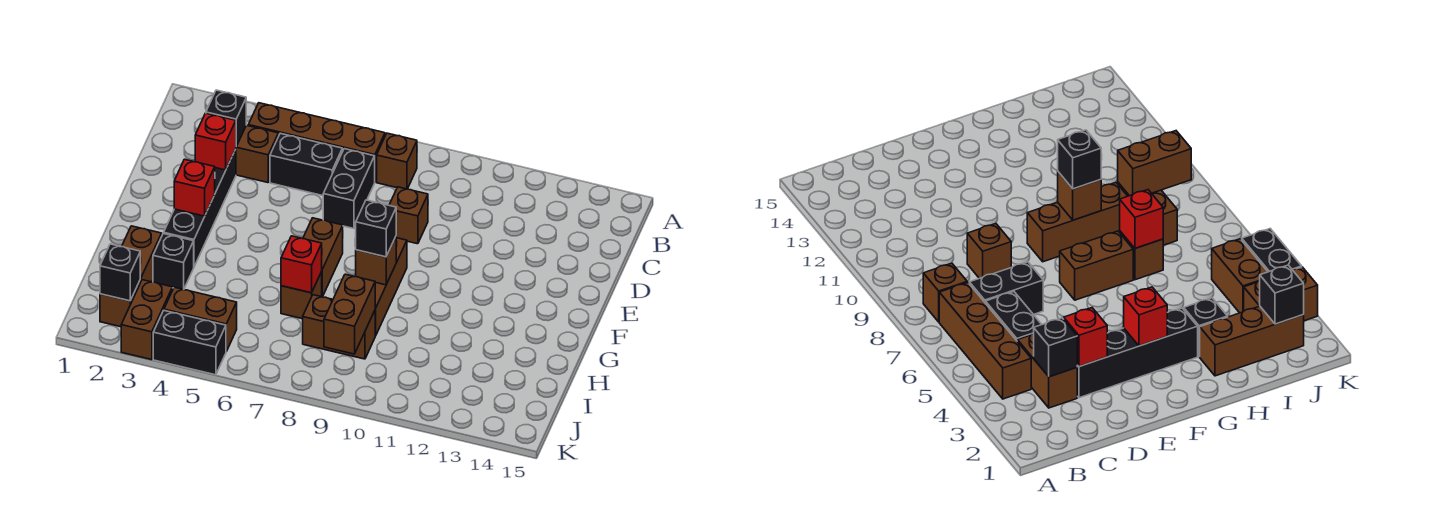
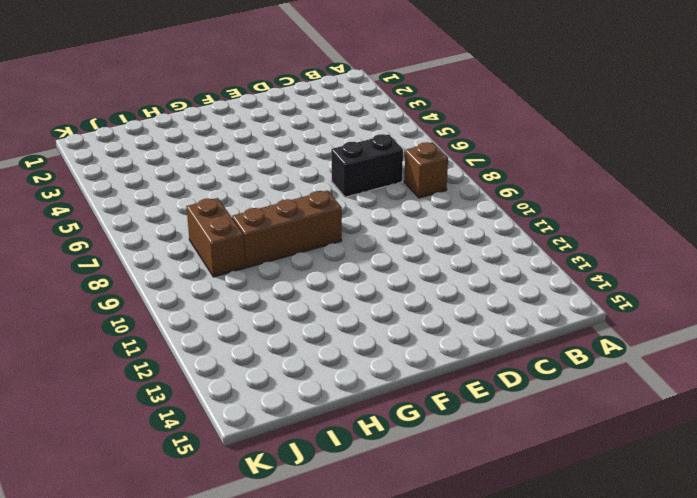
none -> brown 1x4 brick [248,103,385,181]
none -> brown 1x2 brick [236,125,278,183]
none -> black 1x2 brick [270,133,342,196]

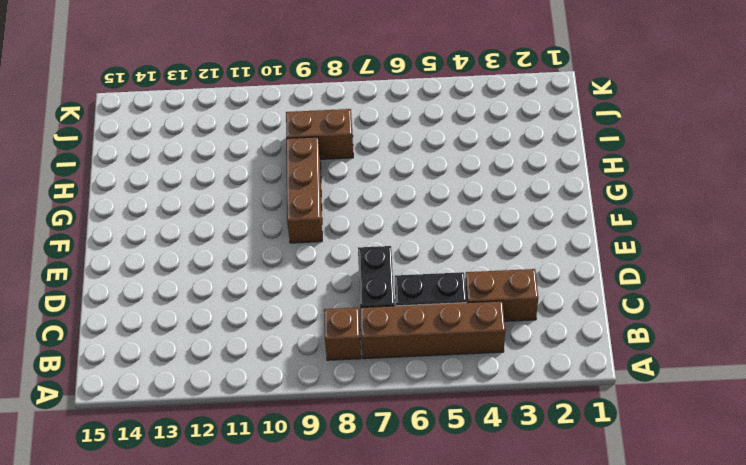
none -> black 1x4 brick [164,149,236,267]
none -> brown 1x1 brick [389,187,428,244]
none -> brown 1x2 brick [303,218,343,297]

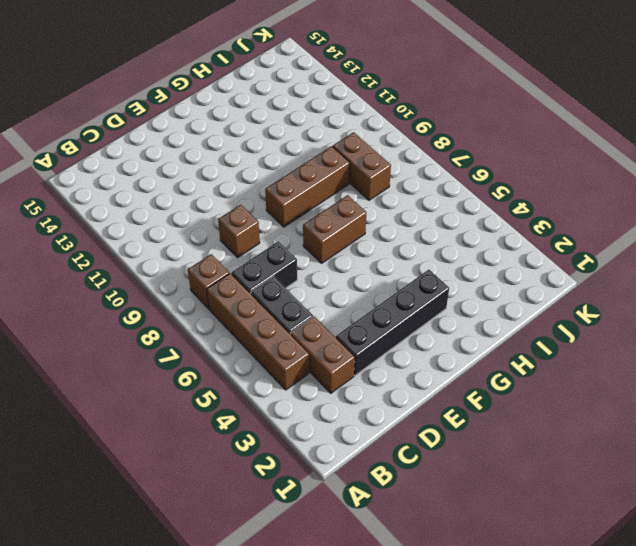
none -> brown 1x3 brick [100,226,162,327]
none -> black 1x1 brick [153,233,194,289]
none -> brown 1x1 brick [281,272,322,319]

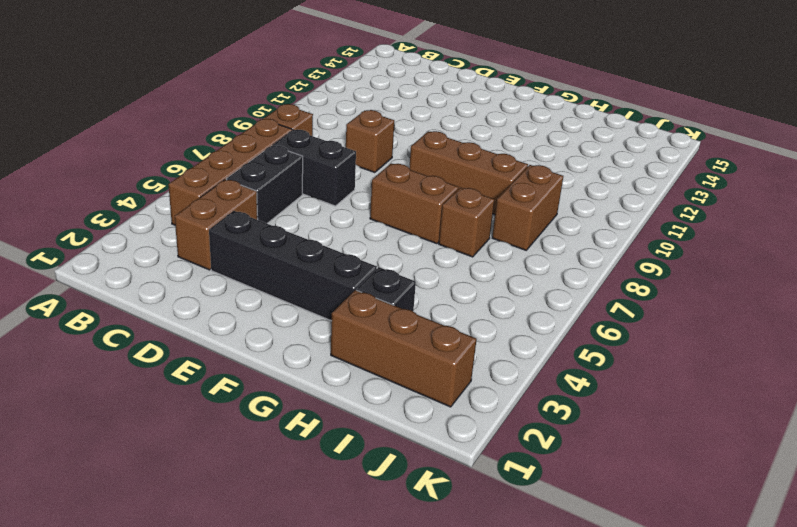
none -> brown 1x2 brick [121,280,172,360]
none -> brown 1x2 brick [164,287,237,351]
none -> black 1x2 brick [153,311,226,375]

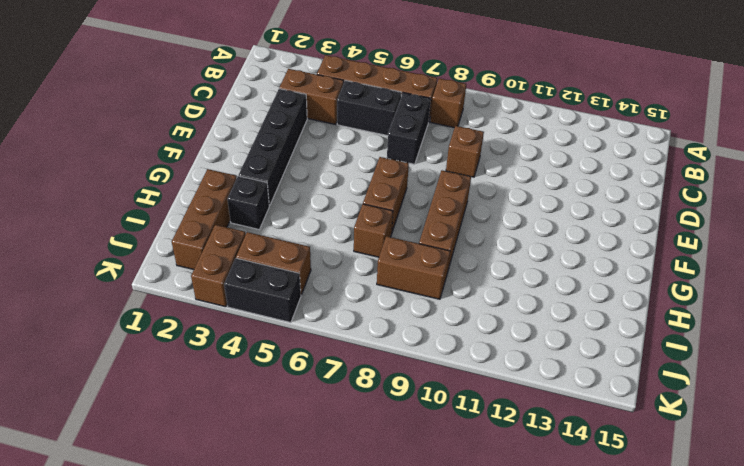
none -> black 1x1 brick [206,90,246,146]
none -> red 1x1 brick [195,113,236,170]
none -> red 1x1 brick [174,159,215,216]

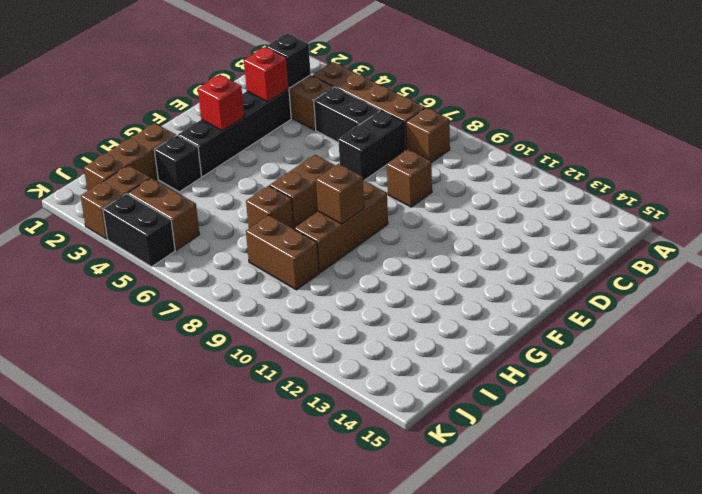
none -> red 1x1 brick [281,236,322,293]
none -> brown 1x2 brick [324,274,375,354]
none -> black 1x1 brick [100,244,140,301]

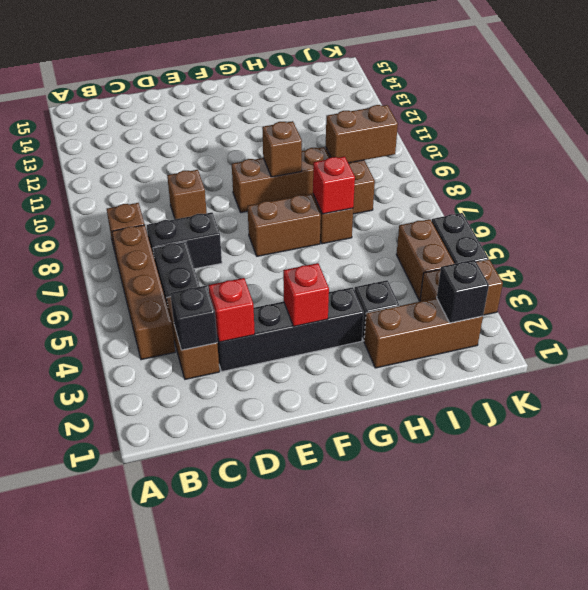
none -> black 1x1 brick [356,200,396,257]

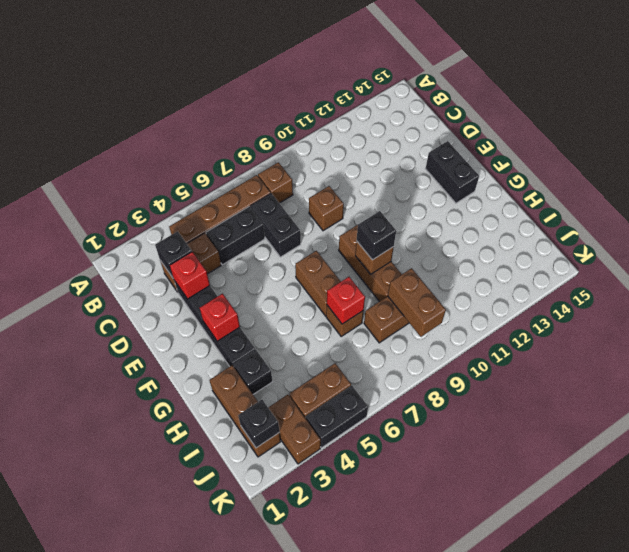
black 1x2 brick [426,141,479,203] -> none

